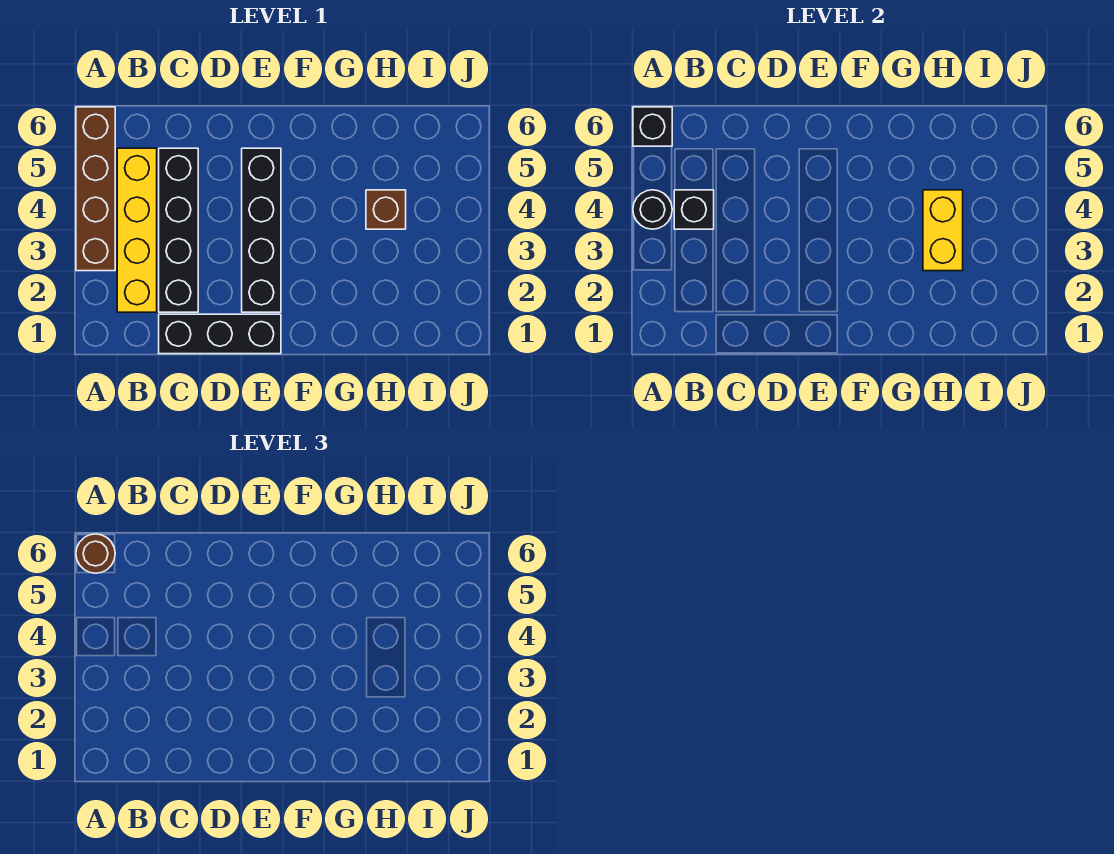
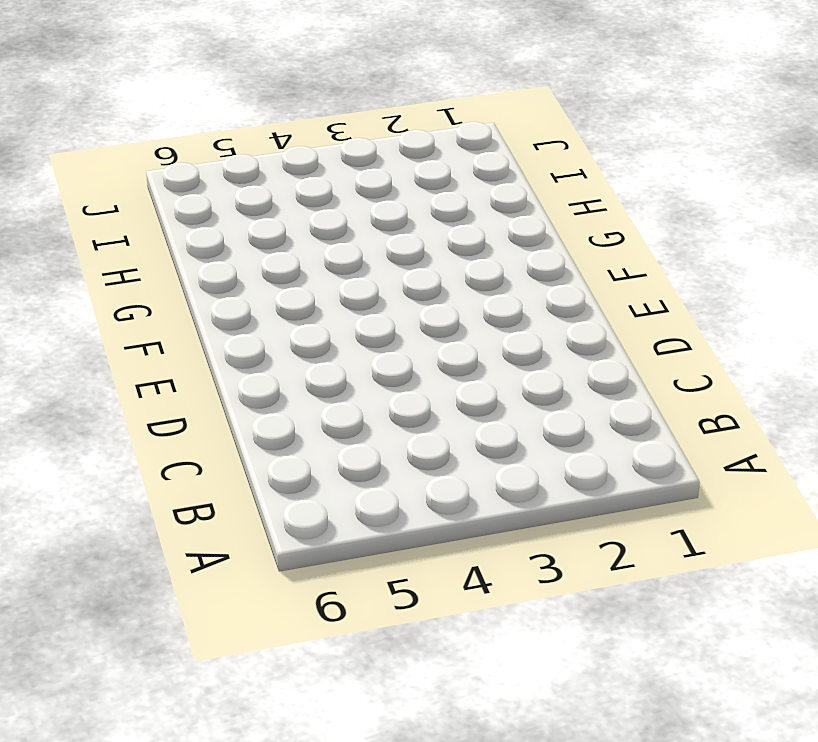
none -> brown 1x4 brick [76,107,115,271]
none -> yellow 1x4 brick [117,148,157,312]

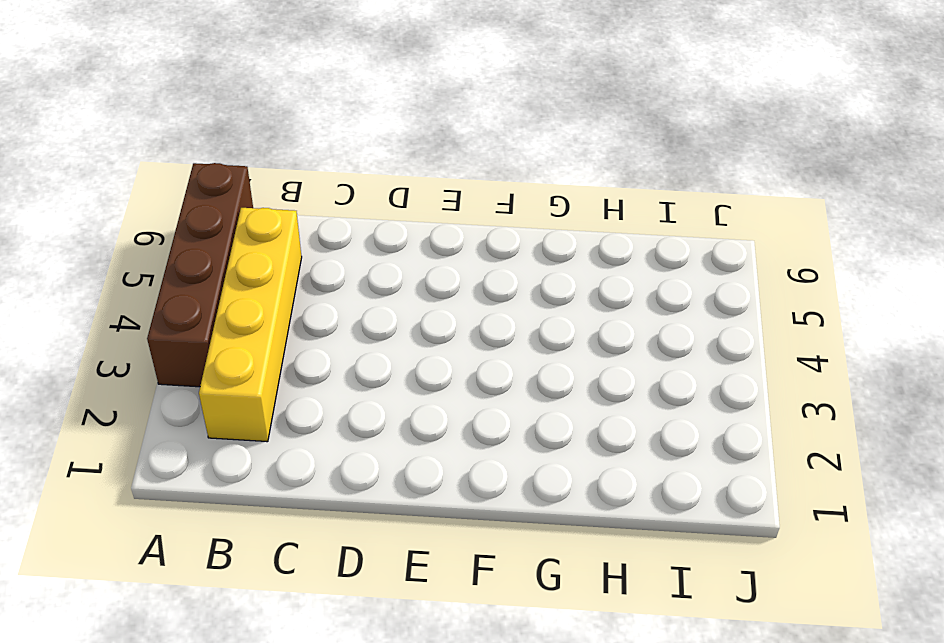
none -> black 1x3 brick [159,314,281,354]
none -> black 1x4 brick [159,148,198,312]

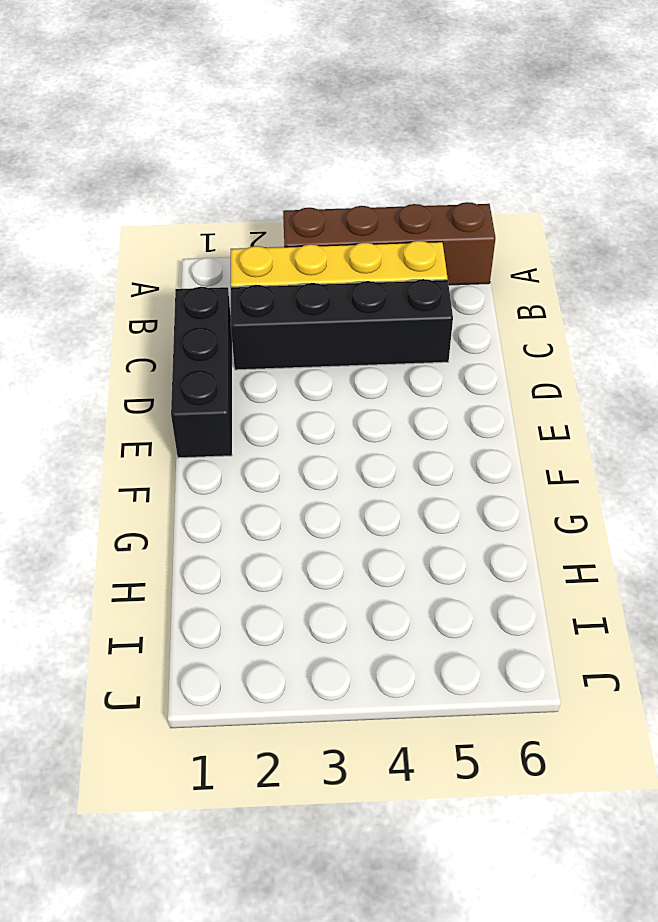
none -> black 1x4 brick [242,148,281,312]
none -> brown 1x1 brick [366,190,406,229]

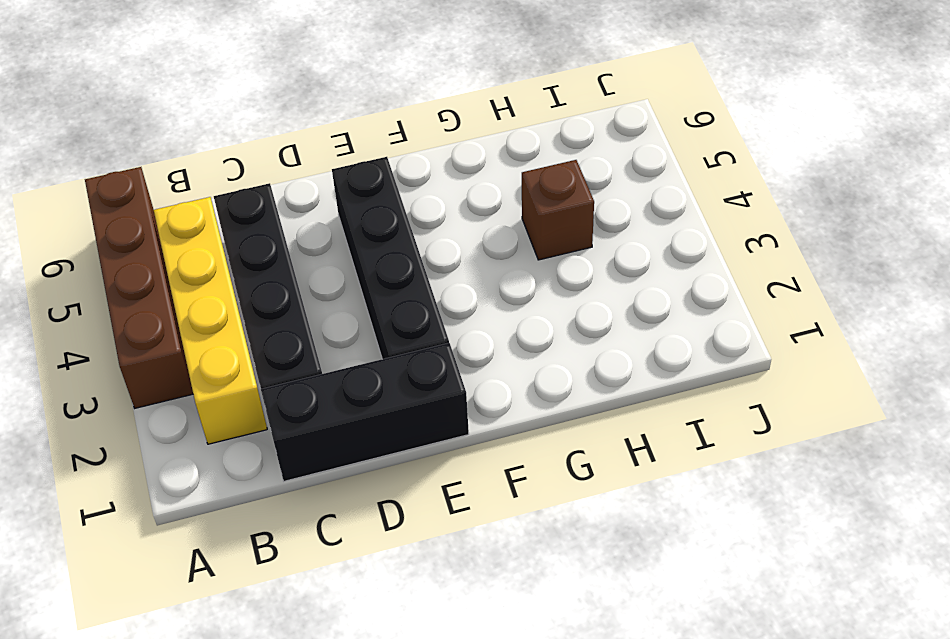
none -> black 1x1 round brick [633,190,672,229]
none -> black 1x1 brick [633,107,672,146]

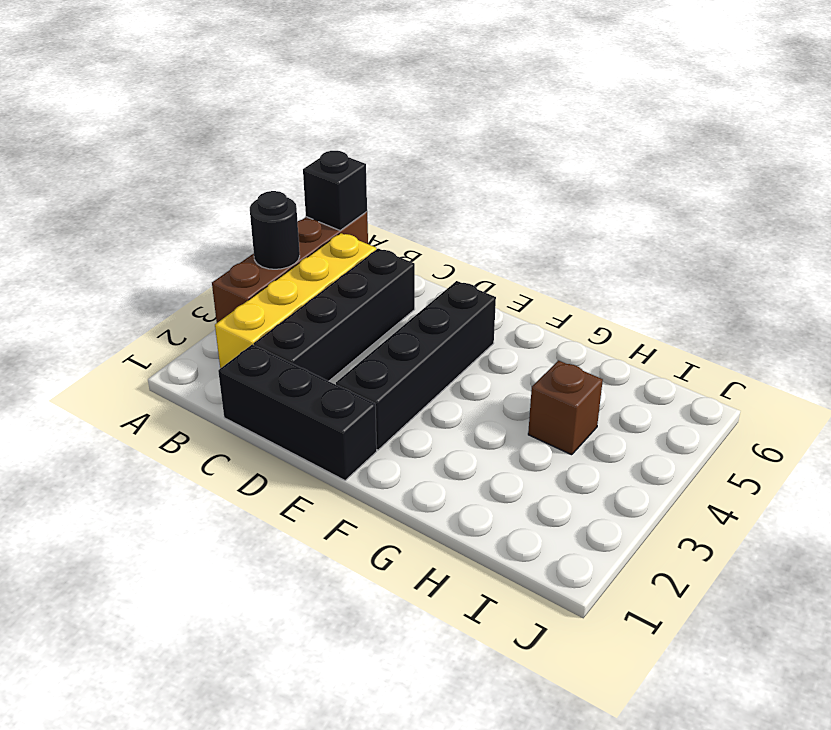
none -> black 1x1 brick [674,190,714,229]
none -> yellow 1x2 brick [923,190,963,271]

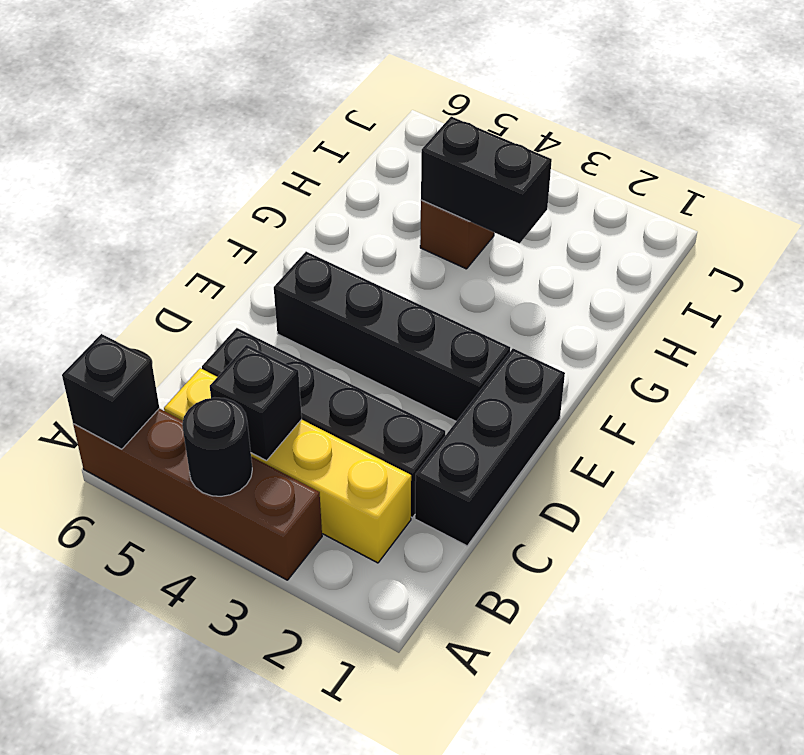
black 1x2 brick [421,117,552,244] -> yellow 1x2 brick [923,190,963,271]
none -> brown 1x1 round brick [76,534,115,573]

